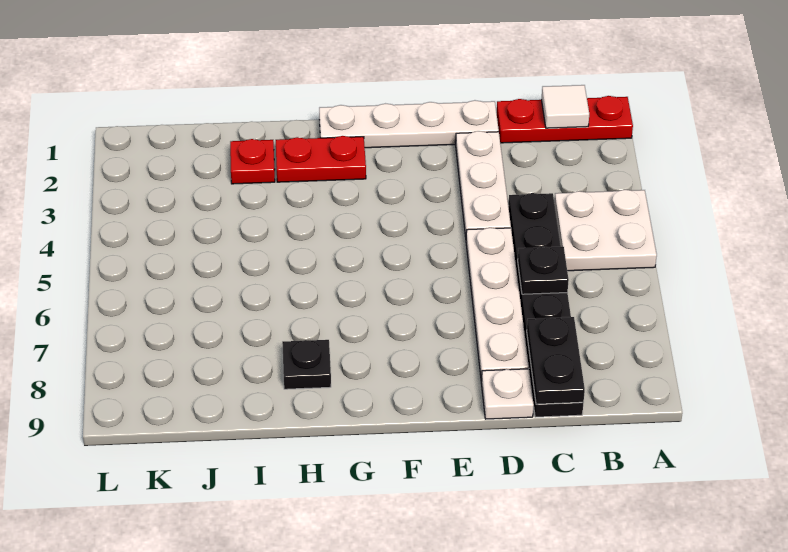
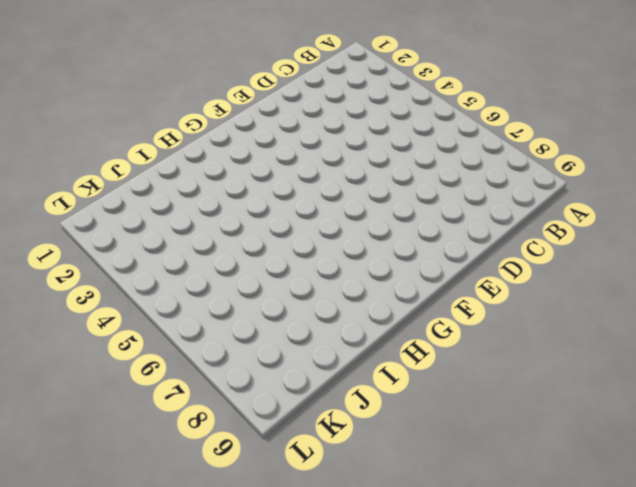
none -> red 1x3 plate [497,96,633,143]
none -> white 2x2 plate [554,190,657,271]
none -> black 1x6 plate [508,193,583,417]

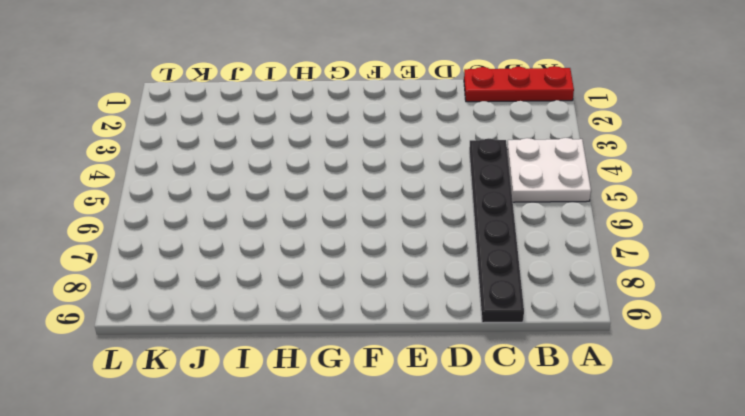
none -> white 1x4 plate [319,100,499,148]
none -> white 1x3 plate [456,131,511,237]
none -> white 1x4 plate [466,228,529,381]

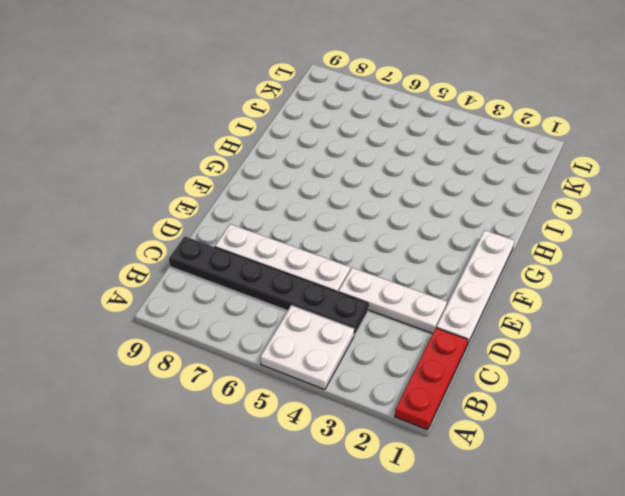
none -> white 1x1 plate [481,369,534,419]
none -> red 1x2 plate [276,136,366,182]
none -> black 1x1 plate [282,340,331,389]

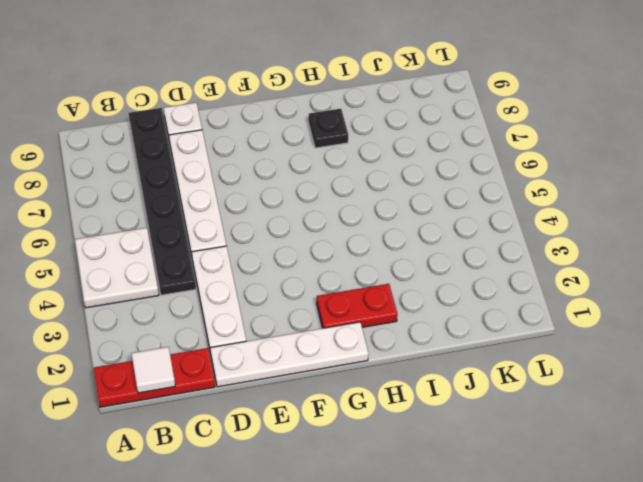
none -> red 1x1 plate [230,139,275,184]
none -> black 1x1 plate [518,247,569,294]
none -> black 1x2 plate [527,317,585,404]

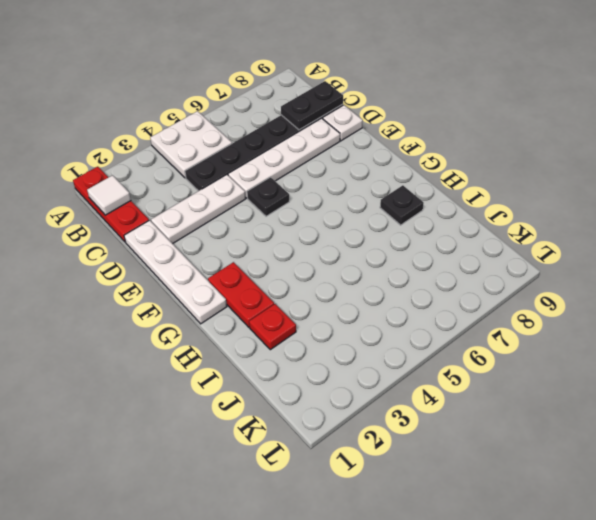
black 1x1 plate [247,177,289,216] -> black 1x1 plate moved to [518,247,569,294]

